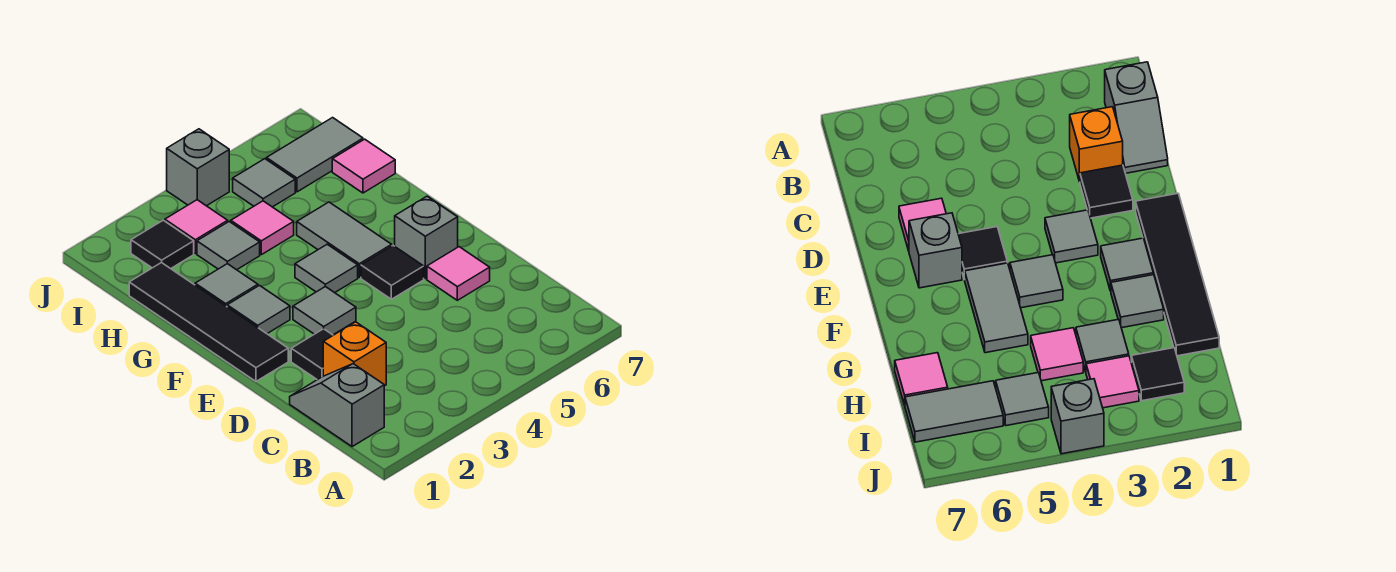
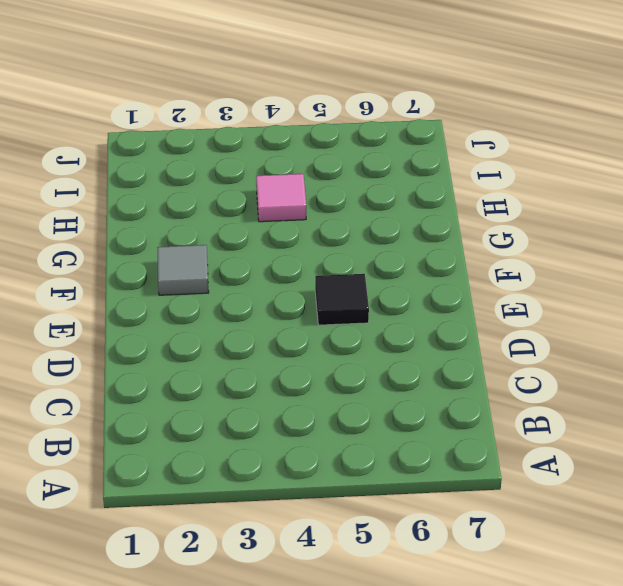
none -> grey 1x2 slope [290,364,384,447]
none -> orange 1x1 brick [323,322,386,386]
none -> black 1x1 tile [291,329,333,380]

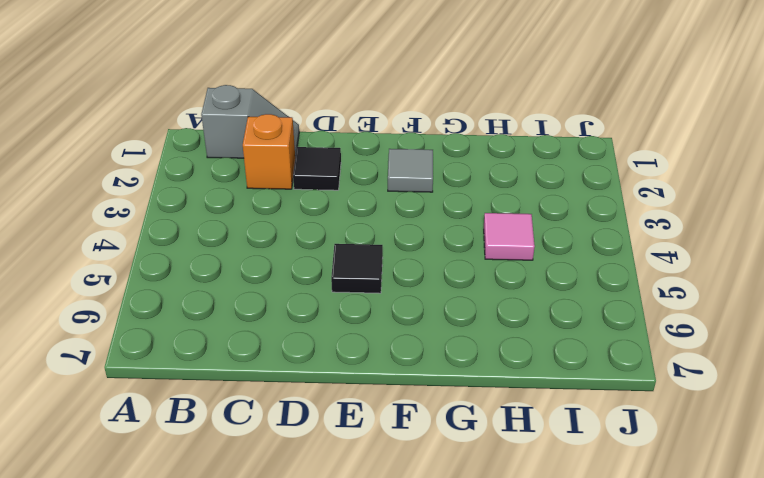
none -> pink 1x1 tile [427,247,490,300]
none -> black 1x4 tile [129,262,288,381]
none -> grey 1x1 tile [293,287,356,335]

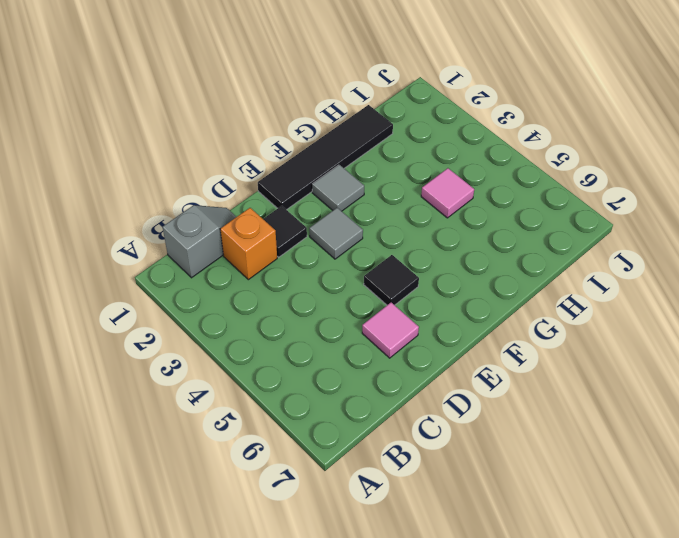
none -> grey 1x1 brick [395,196,458,279]
none -> grey 1x1 tile [295,244,358,293]
none -> grey 1x2 tile [297,202,392,277]

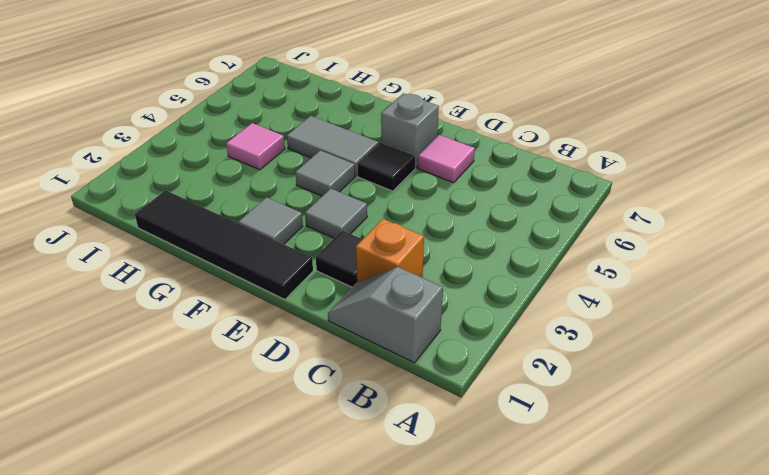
none -> grey 1x1 tile [195,264,258,306]
none -> grey 1x1 tile [197,222,260,270]
none -> pink 1x1 tile [332,139,395,193]

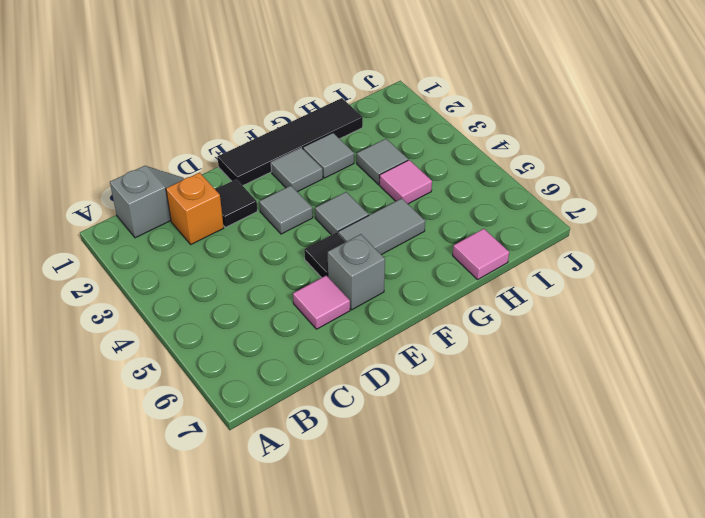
none -> black 1x1 tile [131,220,194,269]
none -> pink 1x1 tile [165,200,228,254]
none -> grey 1x1 tile [233,159,295,207]

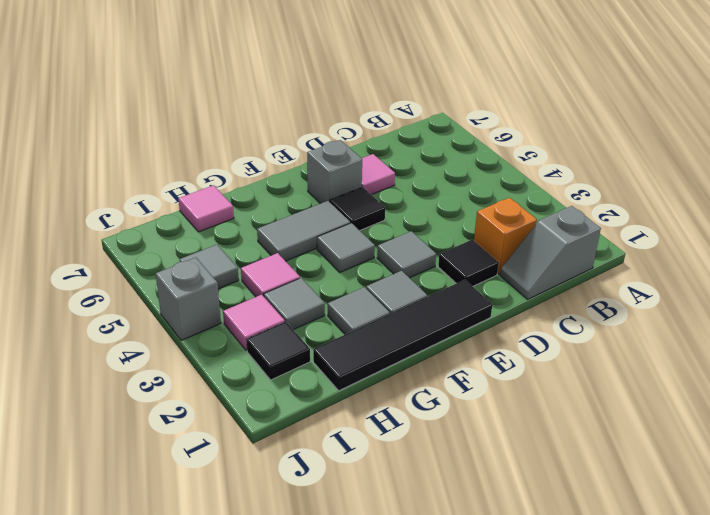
none -> grey 1x2 tile [266,118,363,192]

